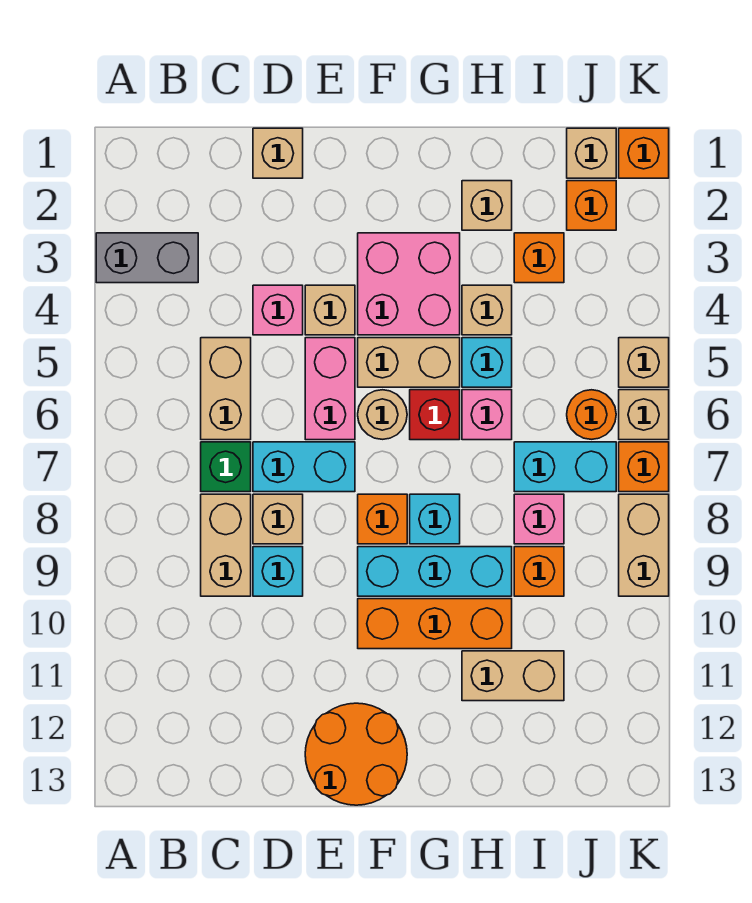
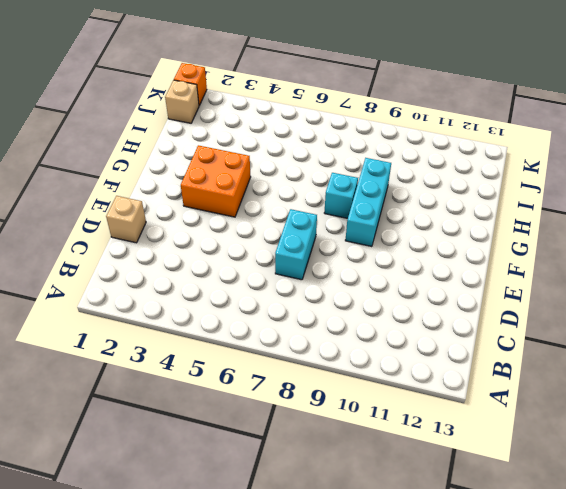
orange 2x2 brick [181,145,251,217] -> pink 2x2 brick [358,233,460,335]
none -> grey 1x2 brick [96,233,198,283]
none -> tan 1x2 brick [201,338,251,440]
none -> green 1x1 brick [201,442,251,492]
none -> tan 1x2 brick [201,494,251,596]

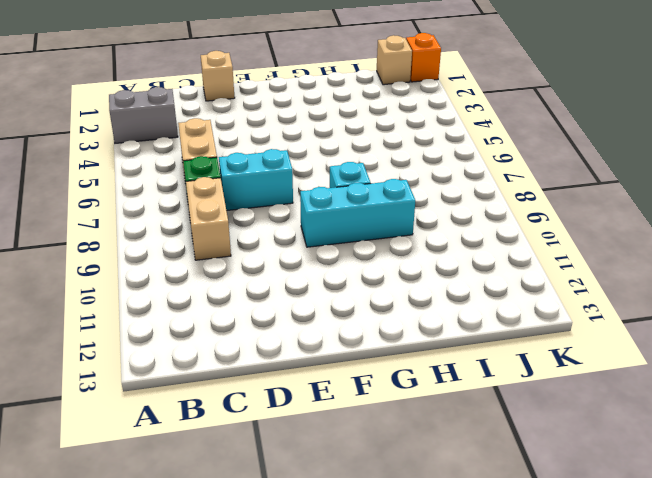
none -> pink 1x1 brick [253,285,303,335]
none -> tan 1x1 brick [253,494,303,544]
none -> cyan 1x1 brick [253,547,303,596]
none -> tan 1x1 brick [305,285,355,335]

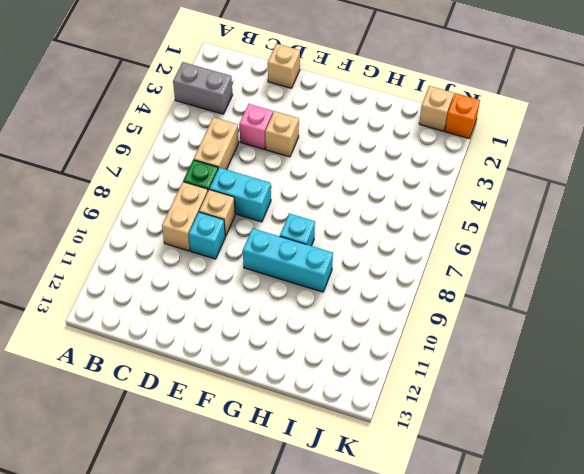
none -> pink 1x2 brick [305,338,355,440]
none -> orange 2x2 round brick [305,703,407,805]
none -> pink 2x2 brick [358,233,460,335]
none -> tan 1x2 brick [358,338,460,387]

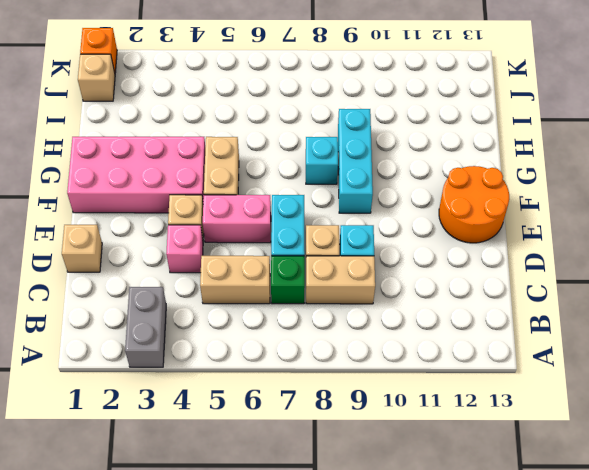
pink 2x4 brick [67,137,205,213] -> pink 2x2 brick [358,233,460,335]
none -> tan 1x1 round brick [358,390,407,439]
none -> orange 1x1 brick [358,494,407,544]
none -> orange 1x3 brick [358,599,512,649]
none -> red 1x1 brick [410,390,460,440]

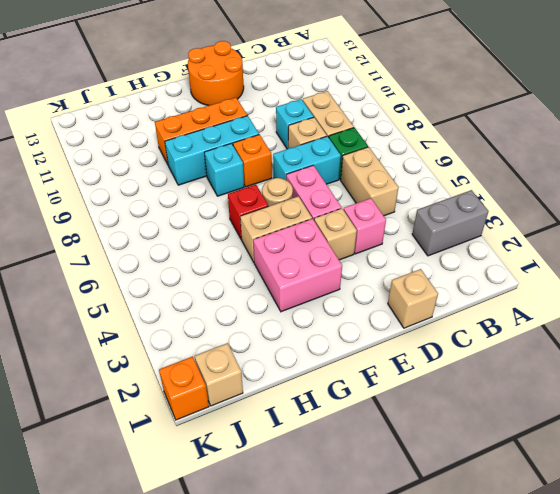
none -> tan 1x1 brick [462,181,512,230]
none -> tan 1x1 brick [462,285,512,335]
none -> cyan 1x1 brick [462,338,512,387]
none -> pink 1x1 brick [462,390,512,440]

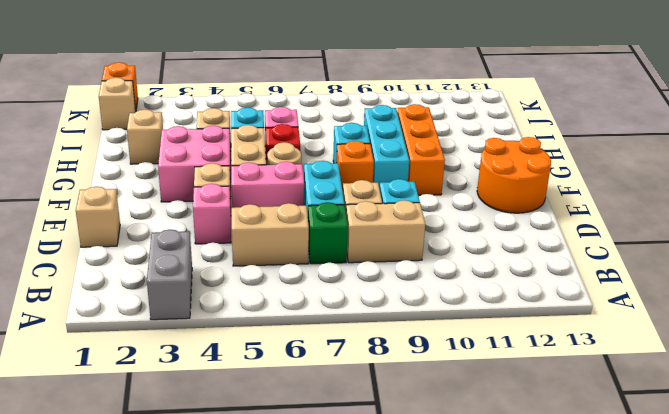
none -> tan 1x2 brick [462,651,564,701]
none -> orange 1x1 brick [514,233,564,283]
none -> cyan 1x2 brick [514,442,616,492]
none -> pink 1x1 brick [514,494,564,544]

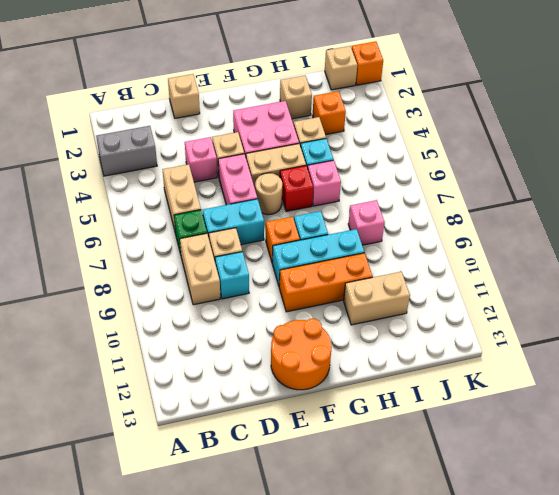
none -> cyan 1x2 brick [514,442,616,492]
none -> orange 1x1 brick [514,547,564,596]
none -> orange 1x1 brick [567,181,616,230]
none -> orange 1x1 round brick [567,390,616,439]

